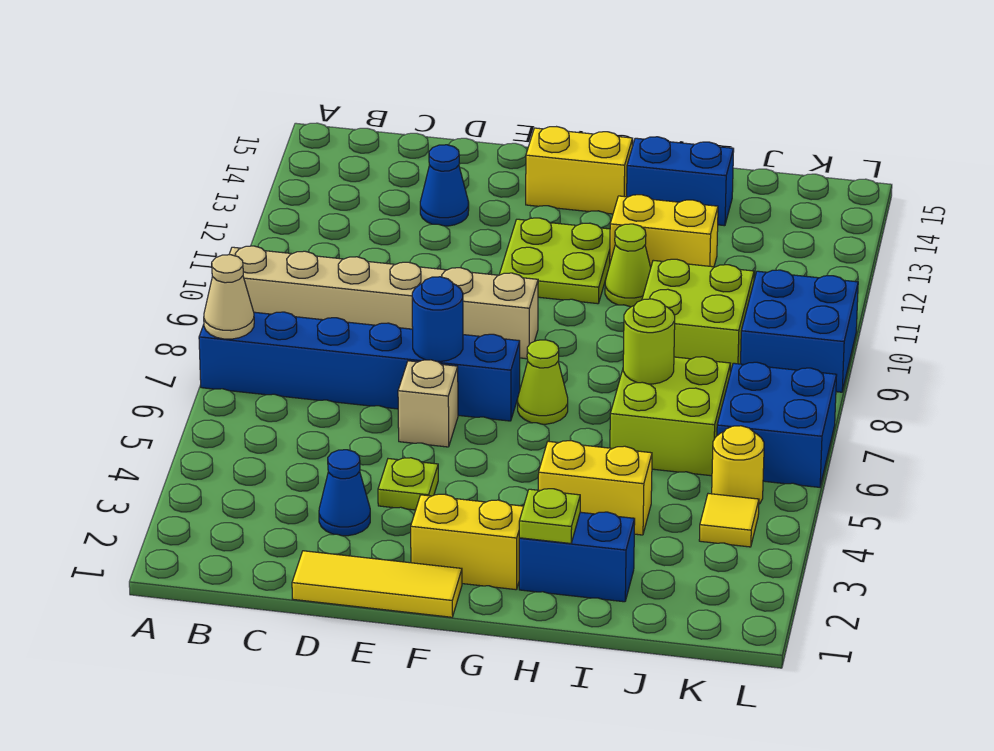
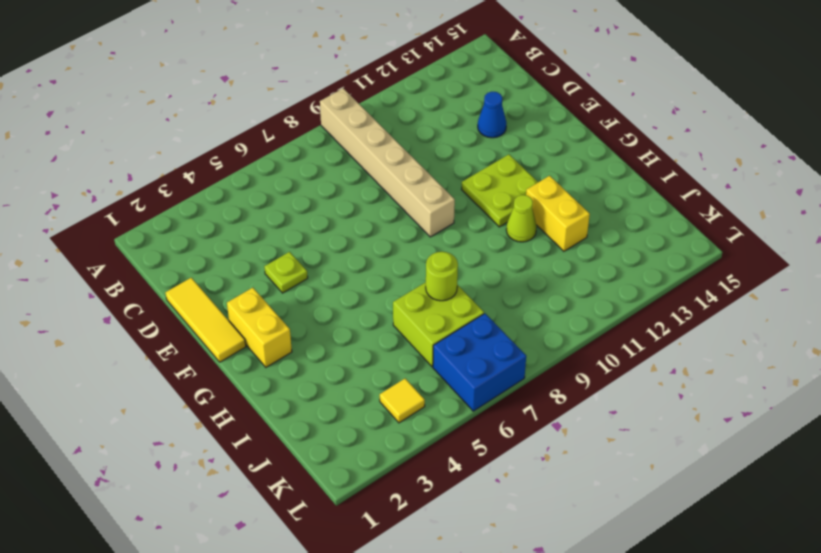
none -> blue 1x6 brick [199,312,520,421]
none -> blue 1x1 cone [319,450,370,536]
none -> tan 1x1 brick [398,360,458,447]

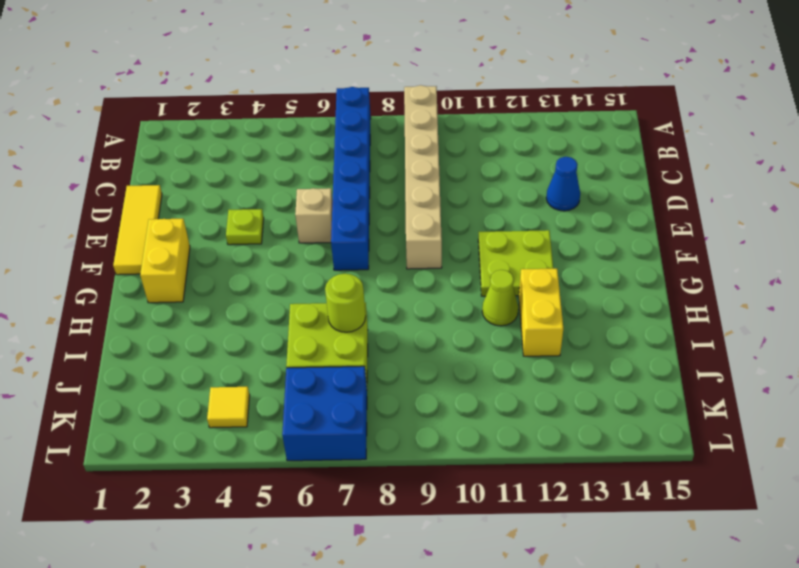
none -> blue 1x1 cone [319,450,370,536]
none -> yellow 1x2 brick [526,127,633,214]
none -> lime 1x1 cone [518,340,568,424]

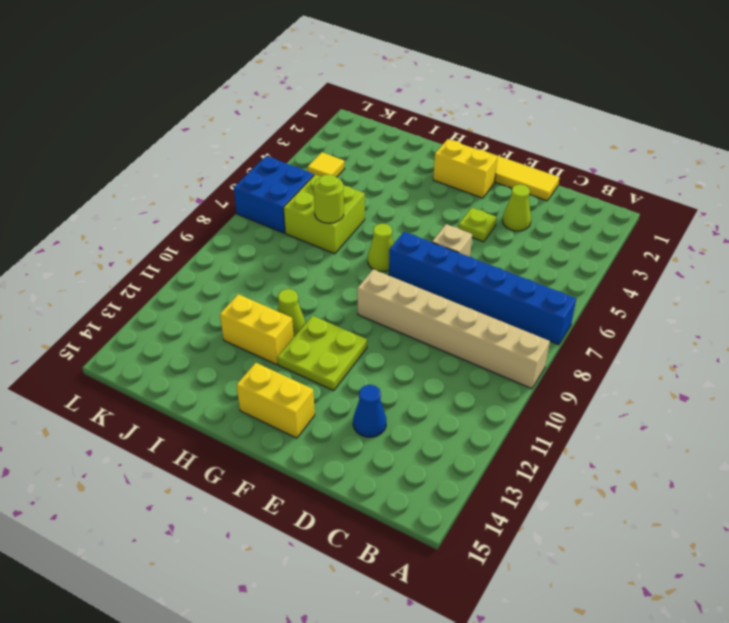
lime 1x1 cone [503,184,531,231] -> blue 1x1 cone [319,450,370,536]
none -> blue 1x2 brick [519,512,635,602]
none -> yellow 1x2 brick [538,441,652,535]
none -> blue 1x2 brick [627,137,734,226]

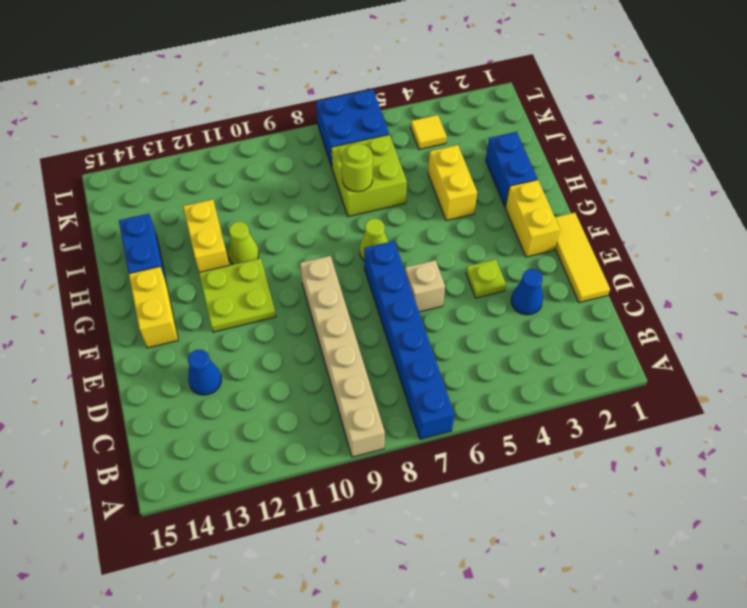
none -> lime 2x2 brick [642,259,754,373]
none -> yellow 1x1 round brick [712,426,764,504]
none -> blue 2x2 brick [741,270,858,392]

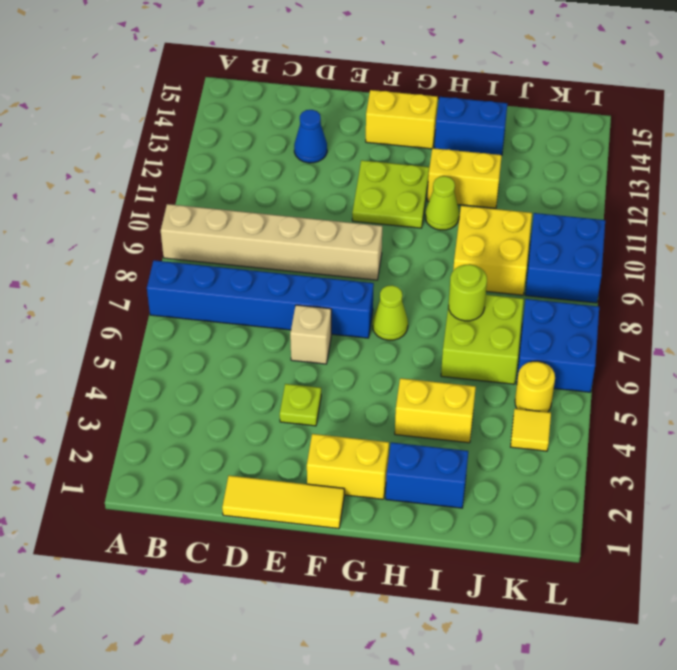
yellow 2x2 brick [453,206,532,295] -> lime 2x2 brick [642,259,754,373]
none -> blue 1x1 cone [319,450,370,536]
none -> tan 1x1 cone [204,255,254,339]
none -> blue 1x1 round brick [412,277,463,362]

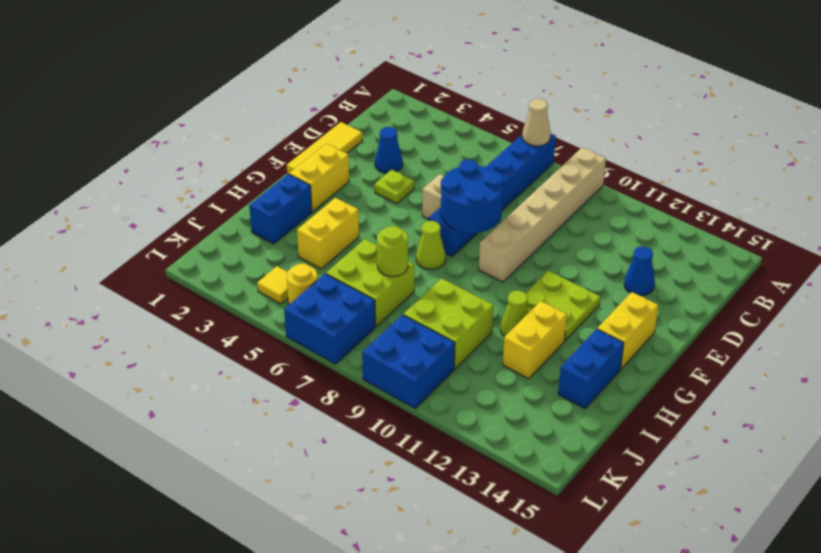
blue 2x2 round brick [441,160,504,233] -> blue 1x1 round brick [412,277,463,362]
none -> lime 1x1 plate [519,489,580,543]

